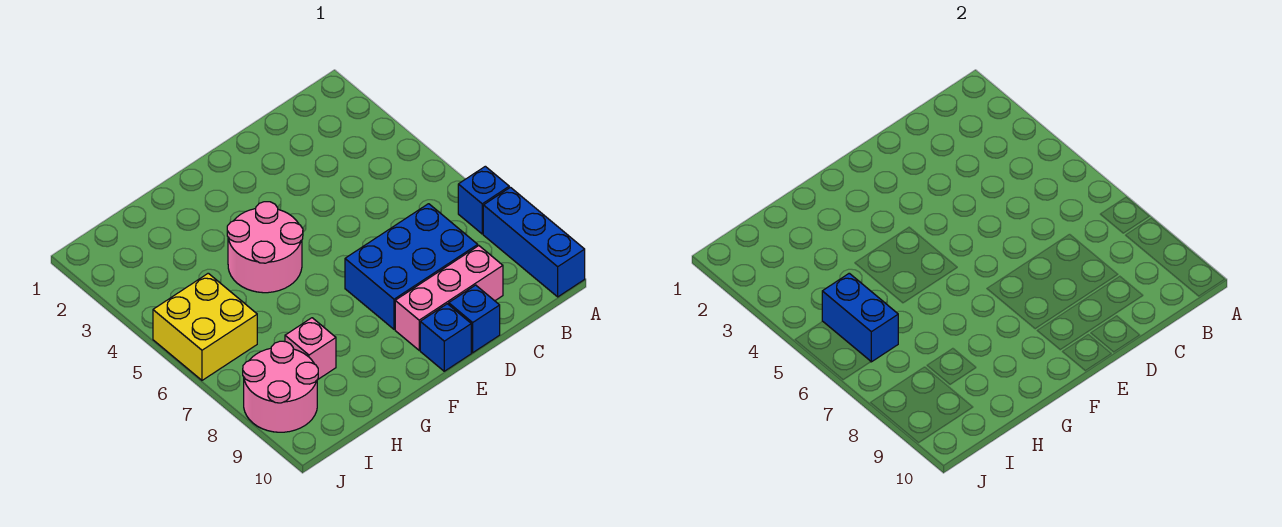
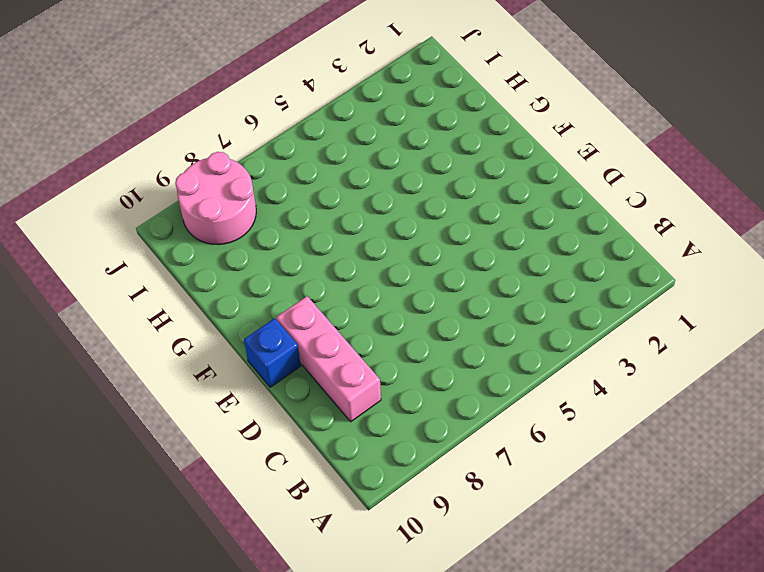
none -> blue 1x1 brick [458,166,509,234]
none -> blue 1x3 brick [483,187,585,297]

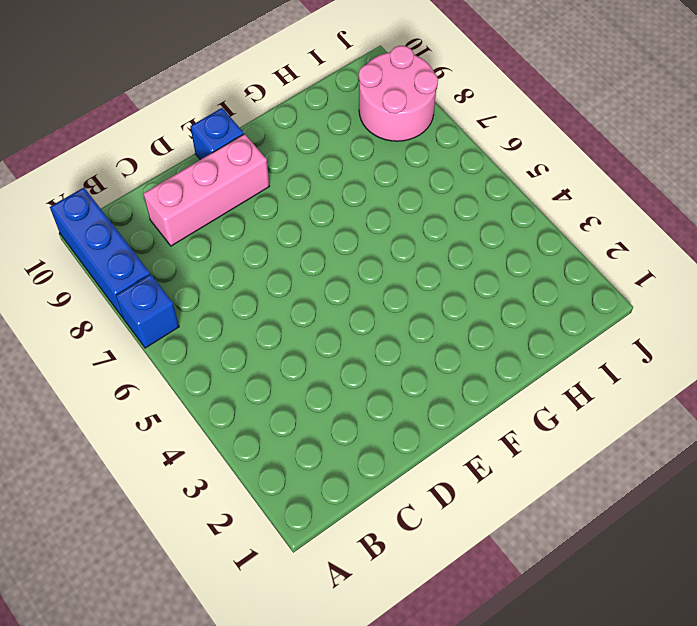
none -> blue 2x3 brick [345,204,478,329]
none -> blue 1x1 brick [449,285,500,353]

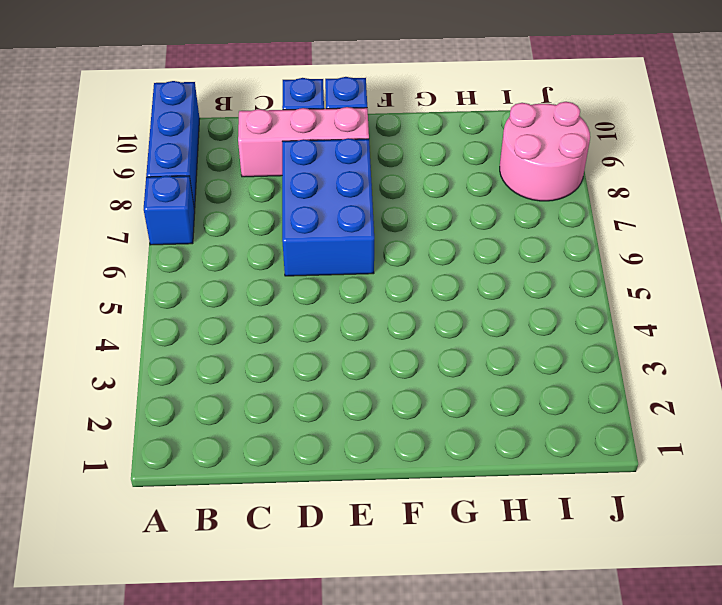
blue 2x3 brick [282,138,374,276] -> blue 2x3 brick turned to [345,204,478,329]
none -> pink 2x2 round brick [227,202,303,293]
none -> pink 1x1 brick [285,318,336,380]

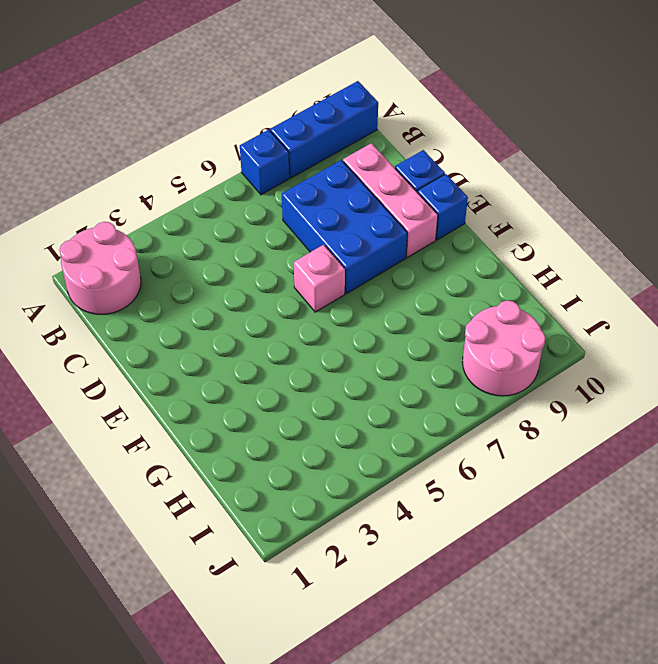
pink 2x2 round brick [60,222,141,314] -> pink 2x2 round brick moved to [227,202,303,293]
pink 1x1 brick [294,245,345,312] -> pink 1x1 brick moved to [285,318,336,380]
none -> yellow 2x2 brick [153,273,257,380]
none -> blue 1x2 brick [822,273,898,362]

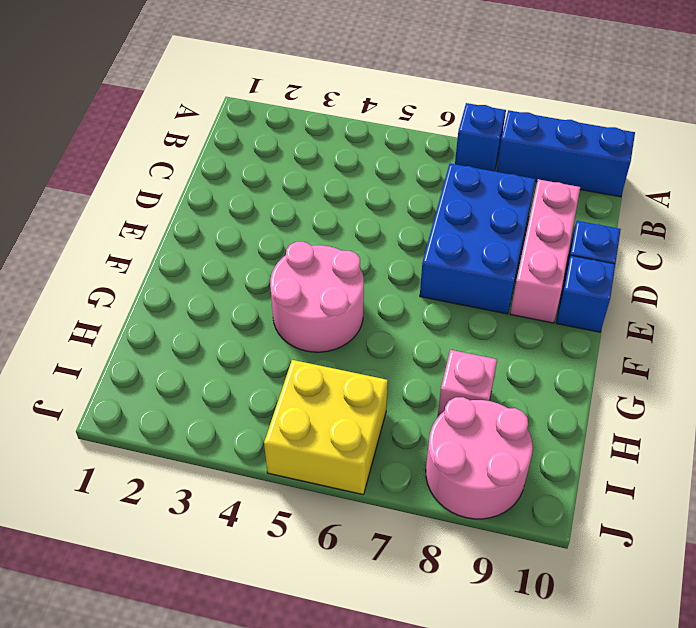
none -> blue 1x2 brick [822,273,898,362]

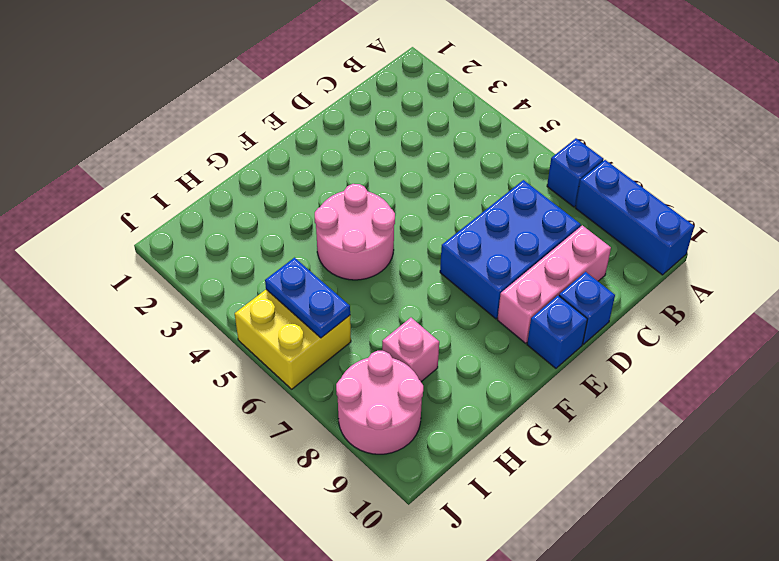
blue 1x2 plate [265,257,350,338] -> blue 1x2 brick [822,273,898,362]

